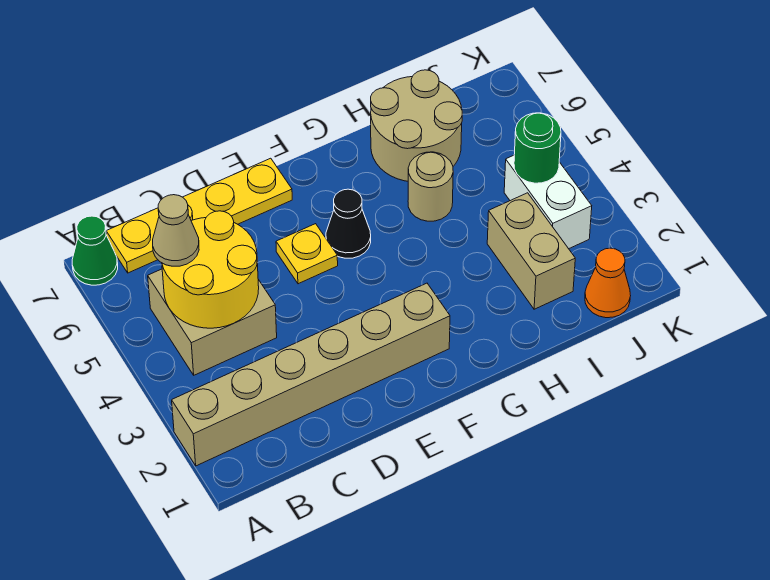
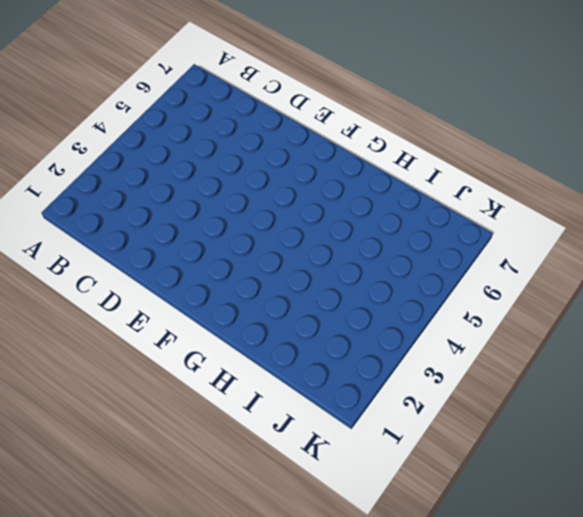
none -> tan 1x6 brick [172,283,450,466]
none -> green 1x1 cone [72,216,118,285]
none -> tan 2x2 brick [148,269,277,375]

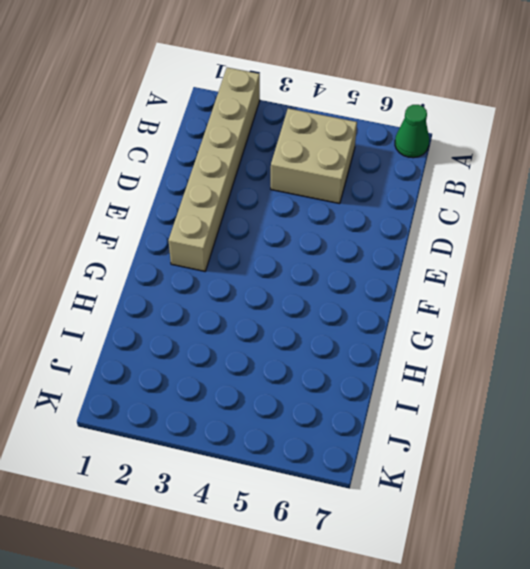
none -> yellow 1x4 plate [106,158,292,273]
none -> yellow 1x1 plate [276,224,338,284]
none -> black 1x1 cone [326,189,371,258]

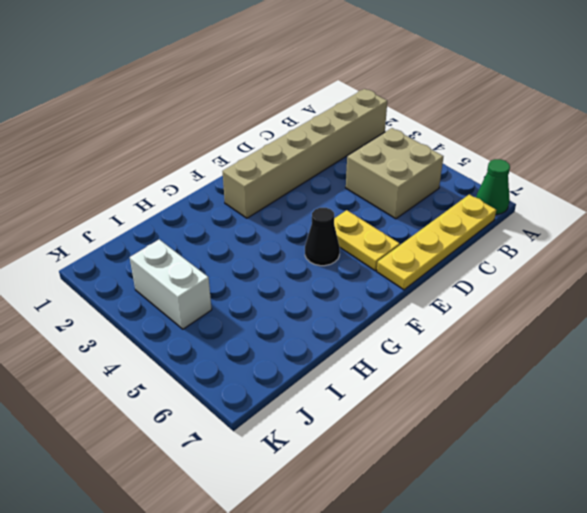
yellow 1x2 plate [334,210,400,271] -> yellow 1x1 plate [276,224,338,284]
none -> tan 1x1 round brick [408,152,453,221]
none -> tan 2x2 round brick [371,70,462,181]
none -> tan 1x2 brick [487,193,575,309]

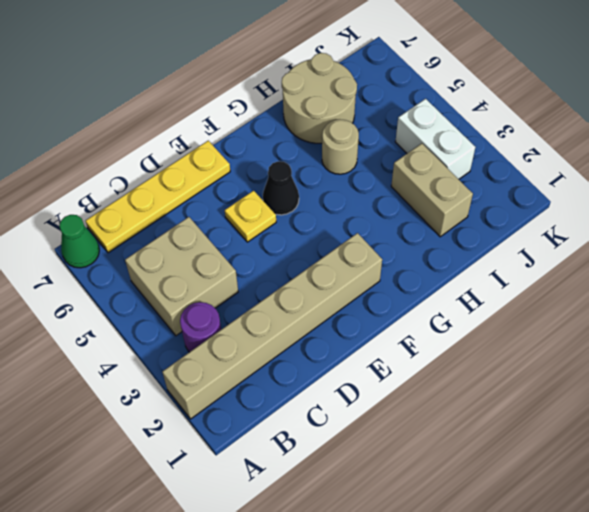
purple 1x1 round brick [180,302,221,352] -> none
none -> orange 1x1 cone [585,248,631,318]
none -> yellow 2x2 round brick [162,211,259,328]
none -> green 1x1 round brick [514,113,561,183]

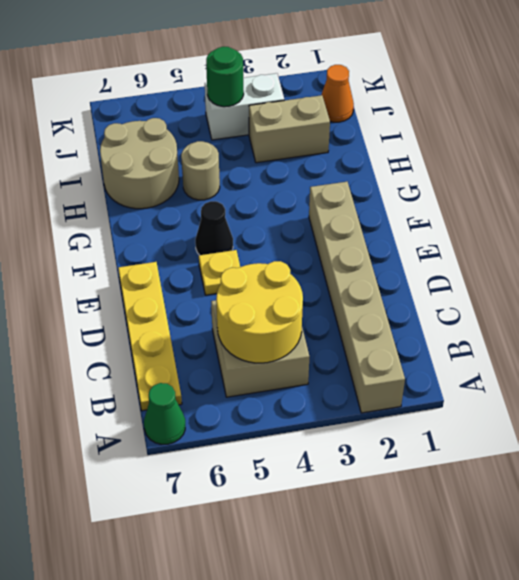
none -> tan 1x1 cone [153,195,199,266]

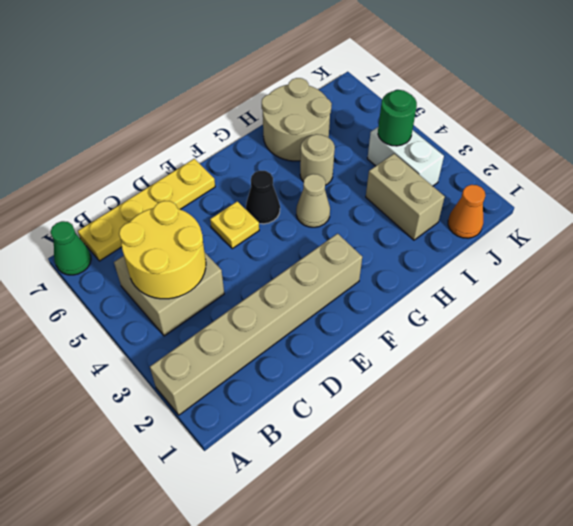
tan 1x1 cone [296,174,330,227] -> tan 1x1 cone moved to [153,195,199,266]

